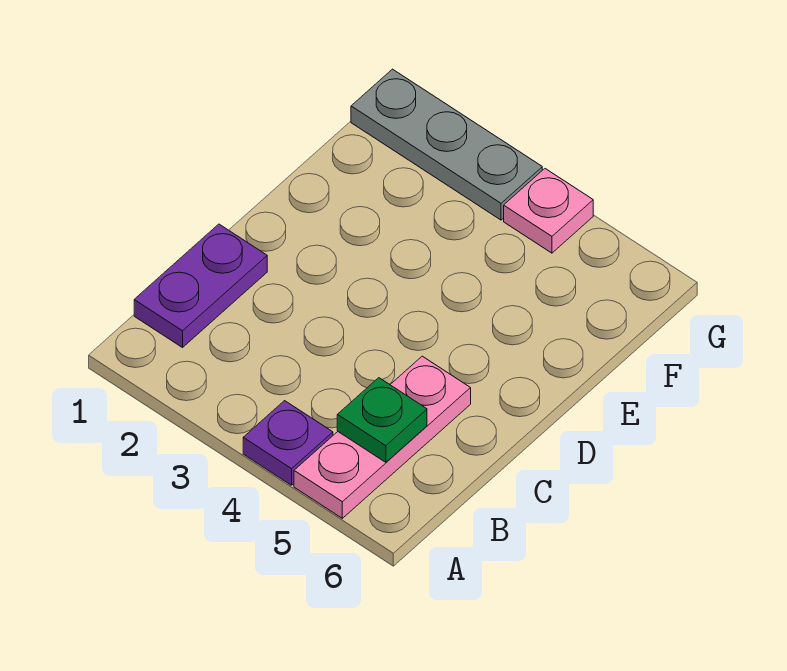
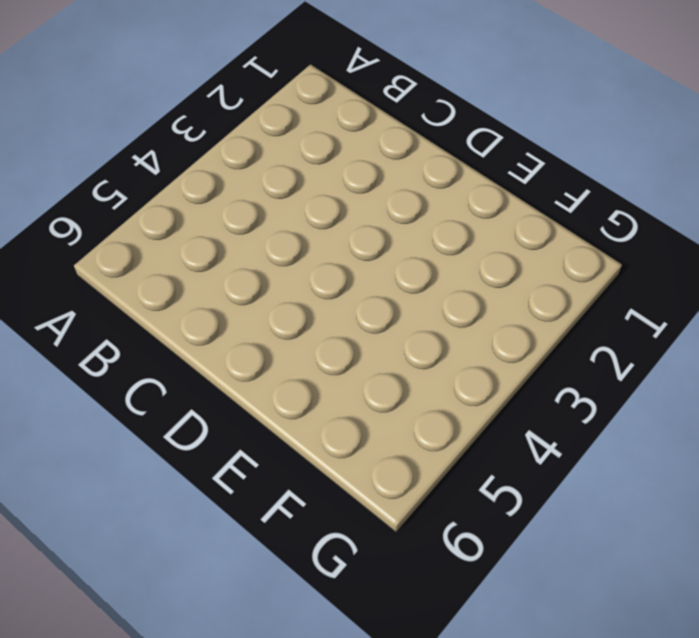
none -> purple 1x1 plate [243,401,333,485]
none -> pink 1x3 plate [294,356,471,518]

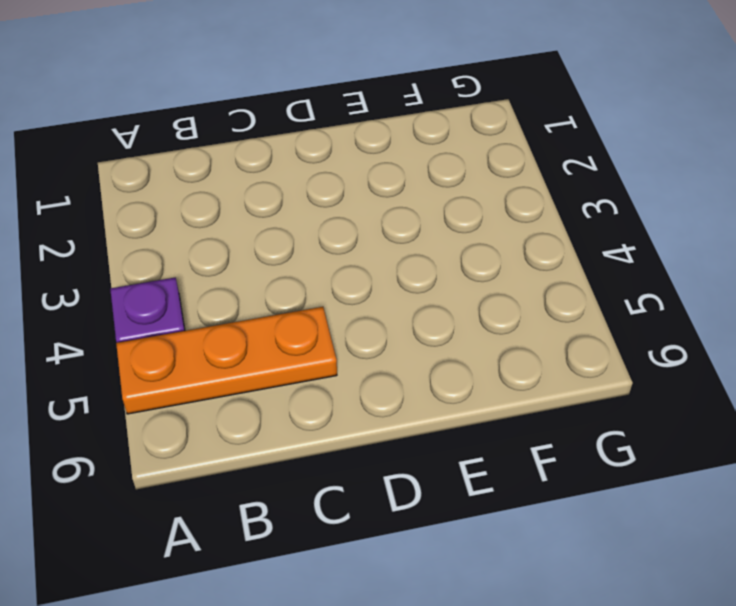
orange 1x3 plate [116,307,337,414] -> pink 1x3 plate [294,356,471,518]
none -> purple 1x2 plate [134,224,267,347]
none -> grey 1x3 plate [351,69,542,220]

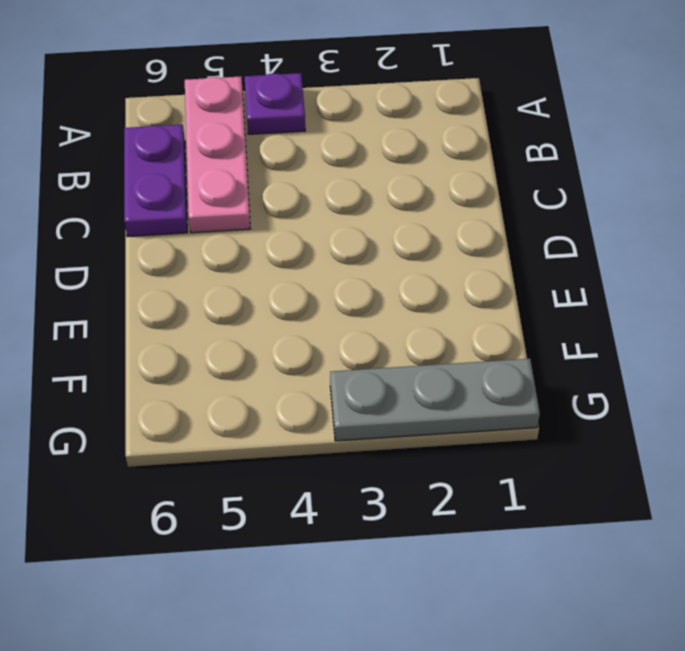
purple 1x2 plate [124,125,187,237] -> purple 1x2 plate moved to [134,224,267,347]
none -> pink 1x1 plate [504,169,593,253]
none -> green 1x1 plate [337,378,427,462]

